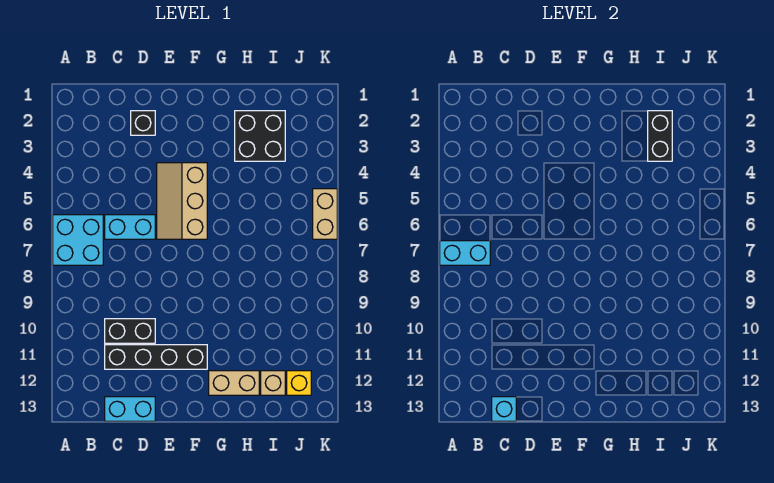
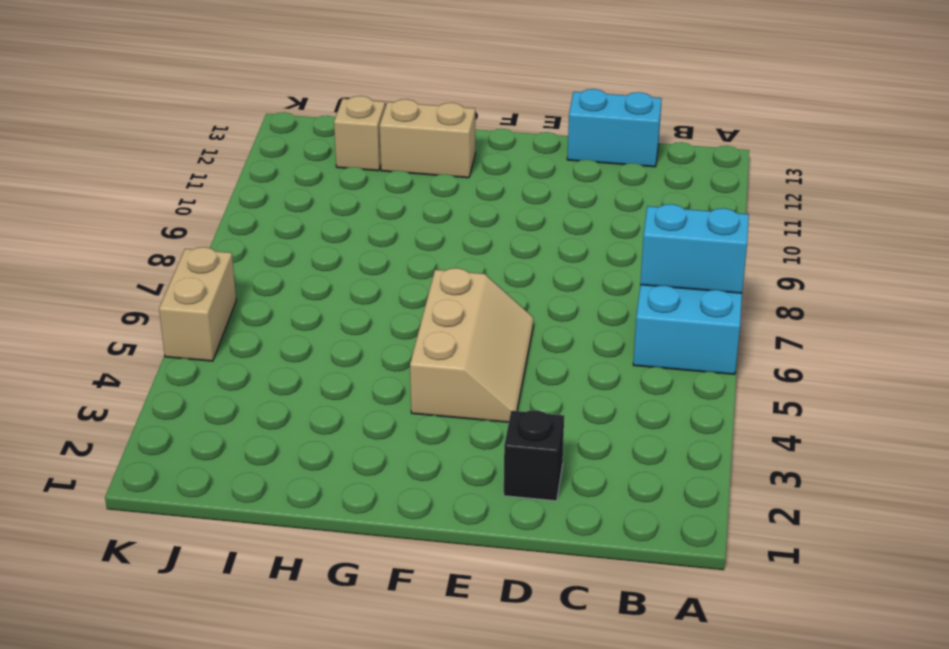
none -> cyan 1x2 brick [105,215,155,239]
none -> black 1x2 brick [105,319,155,343]
none -> black 1x4 brick [105,345,207,369]

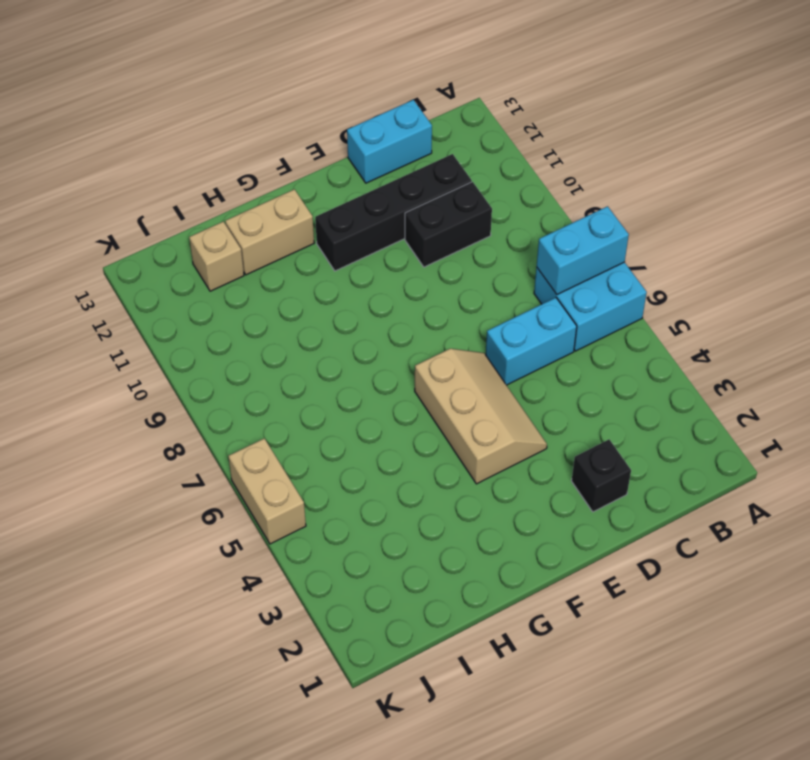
none -> black 2x2 brick [235,111,285,161]
none -> yellow 1x1 brick [287,371,311,395]
none -> cyan 1x1 brick [492,397,516,421]

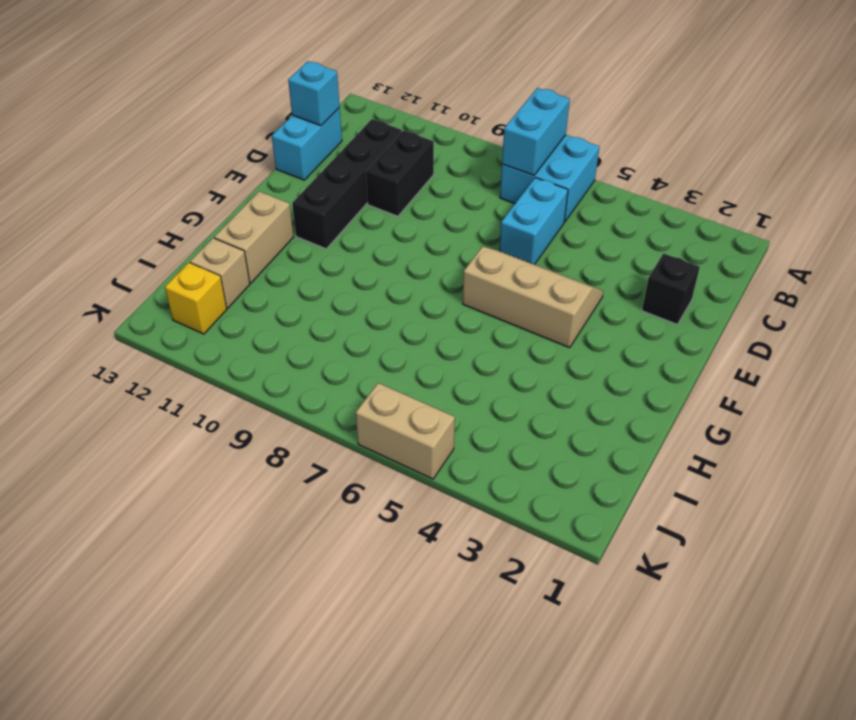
none -> black 2x2 brick [235,111,285,161]
none -> black 1x2 brick [648,111,672,161]

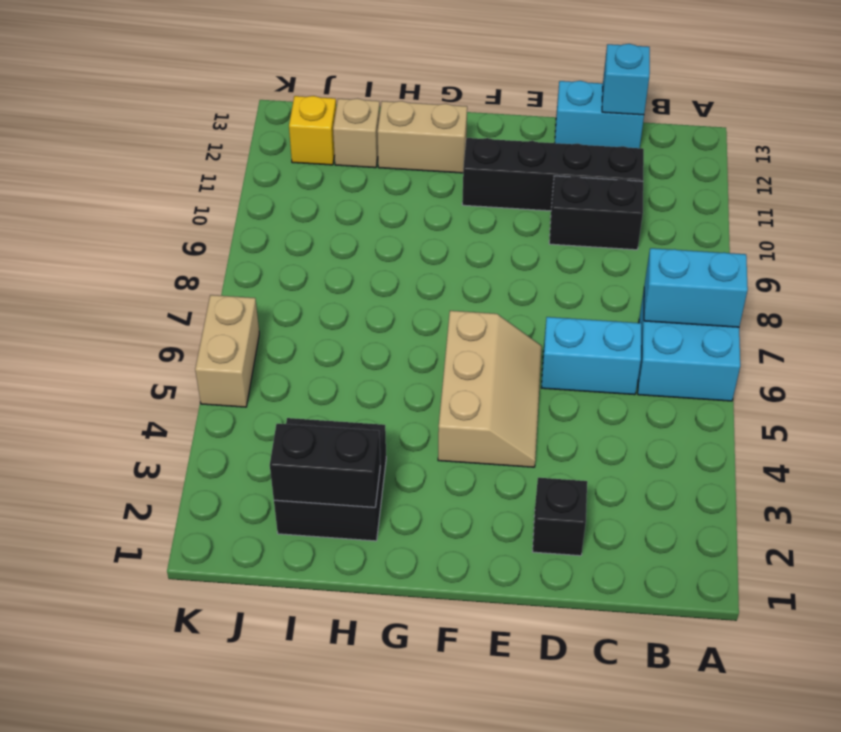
black 1x2 brick [270,424,380,507] -> black 1x2 brick turned to [648,111,672,161]

